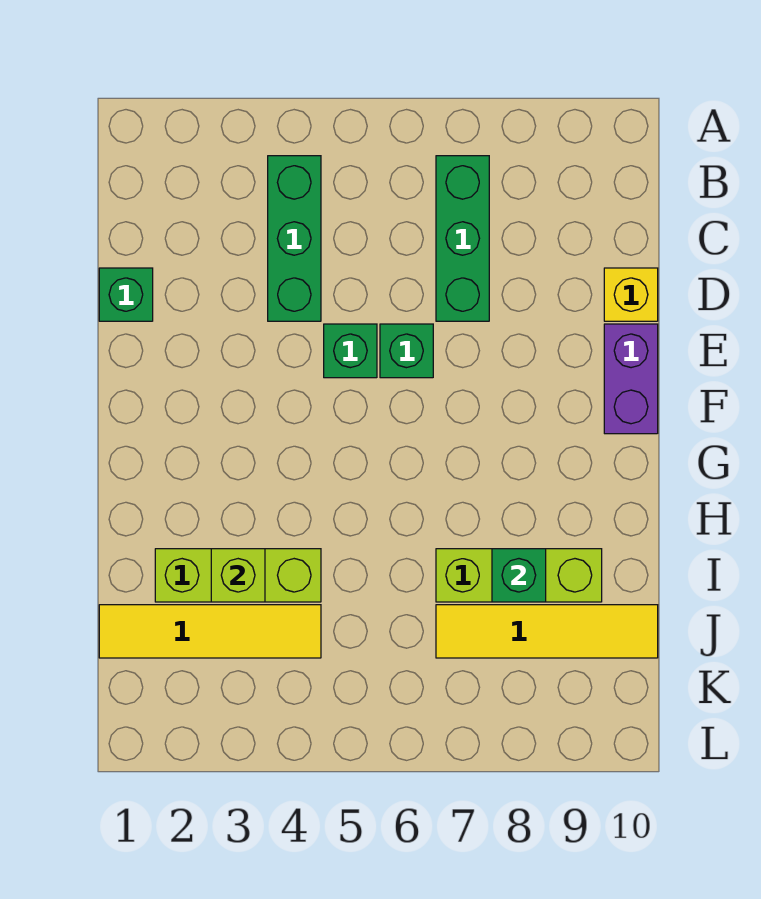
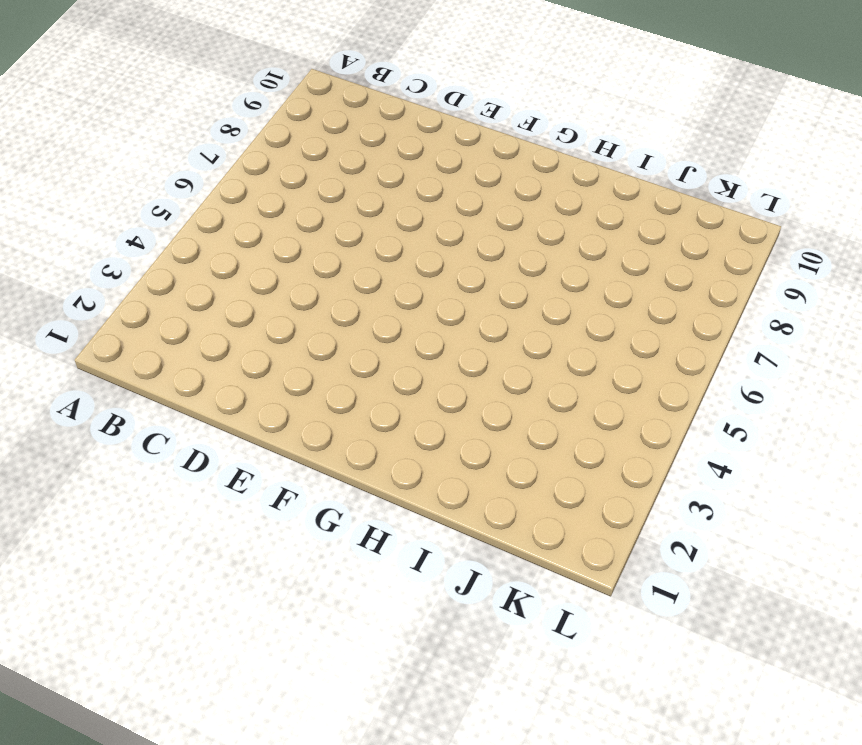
none -> green 1x3 brick [268,156,321,321]
none -> green 1x3 brick [436,156,489,321]
none -> green 1x1 brick [99,268,153,321]

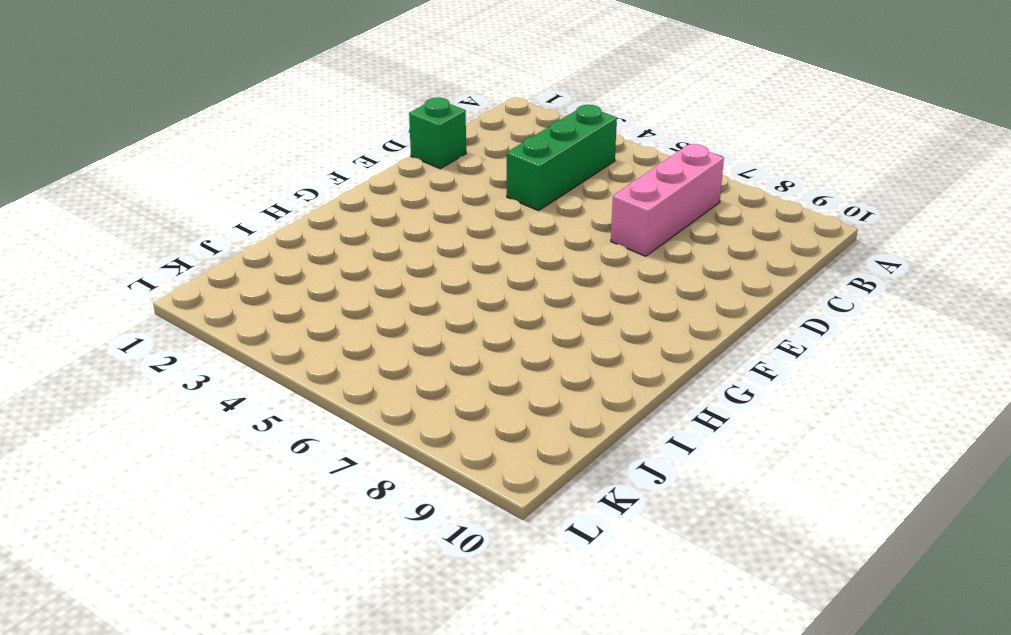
pink 1x3 brick [611,144,724,256] -> green 1x3 brick [436,156,489,321]
none -> yellow 1x1 brick [604,268,658,321]
none -> green 1x1 brick [324,324,377,378]
none -> green 1x1 brick [380,324,433,378]

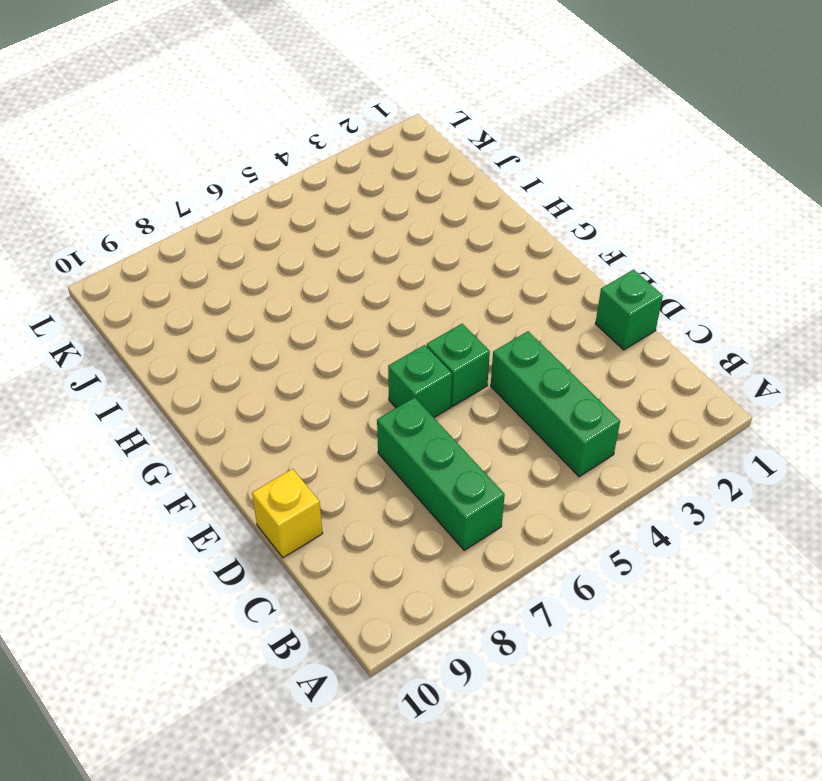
none -> purple 1x2 brick [604,324,658,434]
none -> lime 1x3 brick [155,549,321,602]
none -> lime 1x3 brick [436,549,602,602]

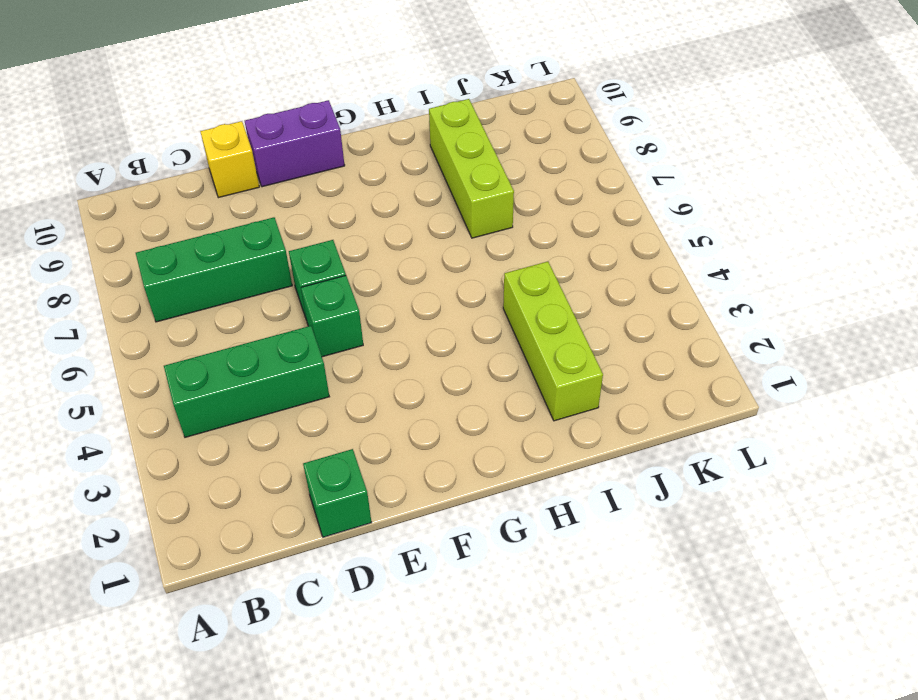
none -> yellow 1x4 tile [99,605,321,658]
none -> yellow 1x4 tile [436,605,658,658]
none -> lime 1x1 brick [211,549,265,602]

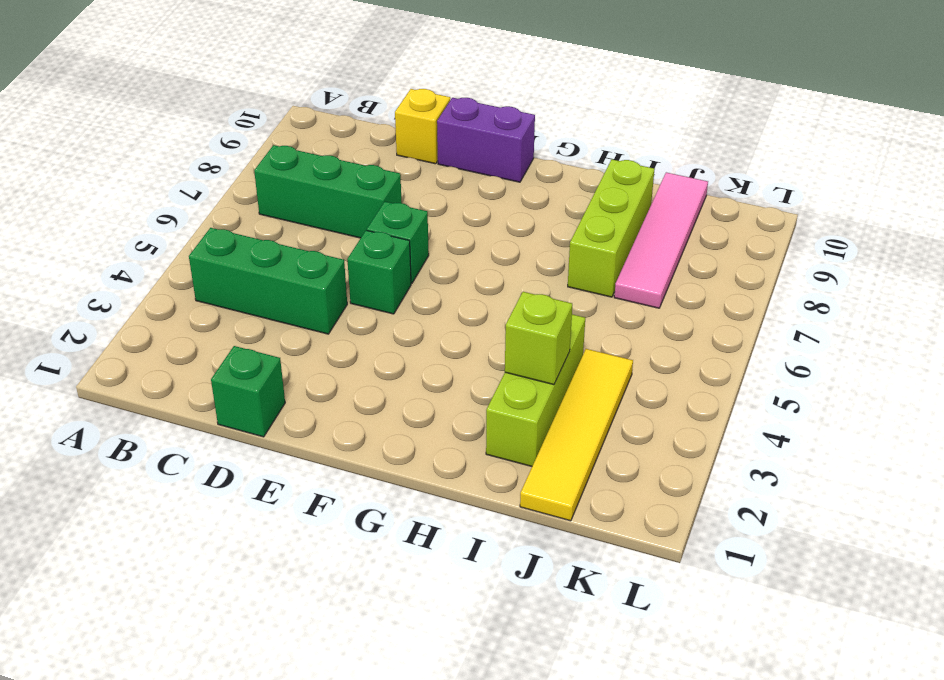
pink 1x4 tile [614,172,708,308] -> yellow 1x4 tile [436,605,658,658]
none -> green 1x1 brick [492,549,546,602]

